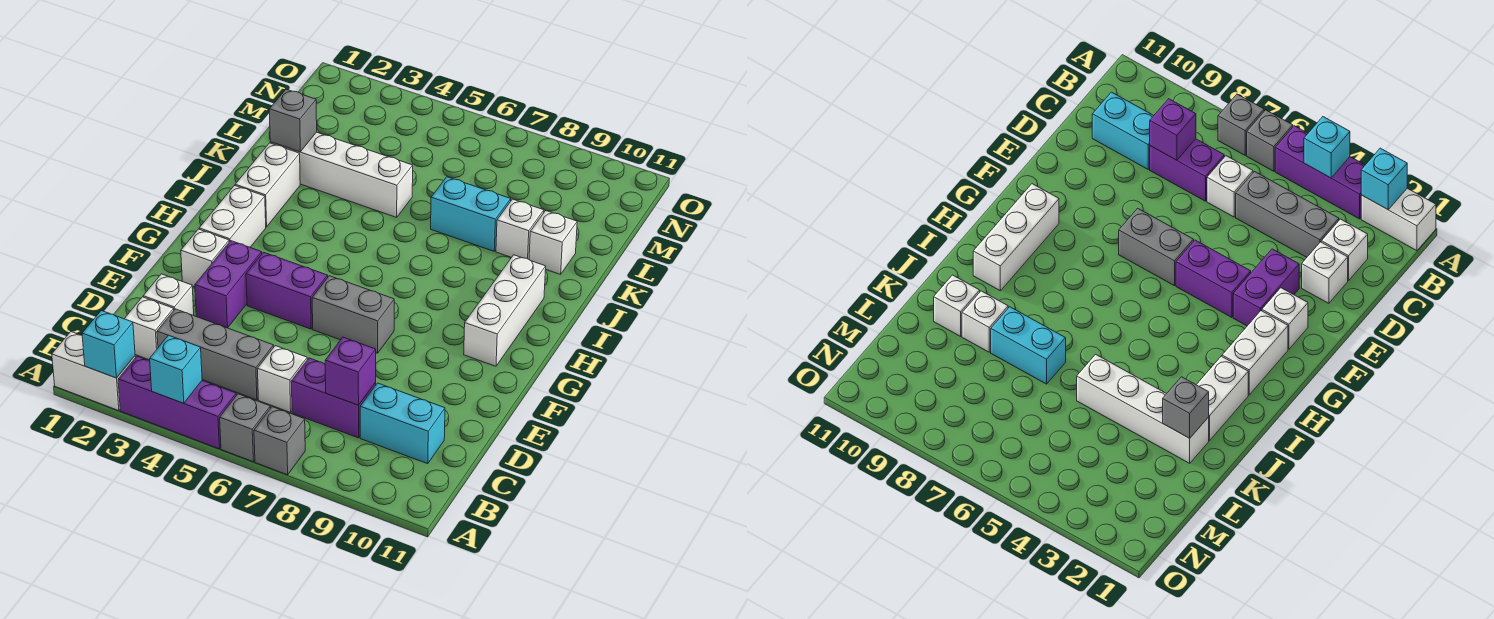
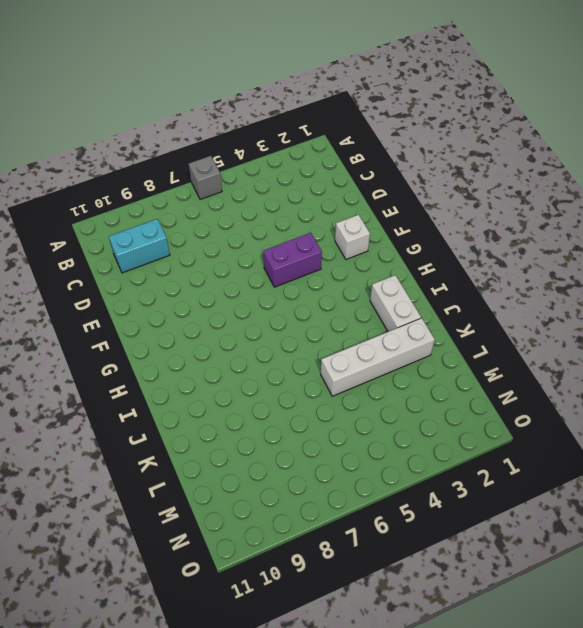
none -> white 1x2 brick [52,332,135,411]
none -> purple 1x3 brick [118,356,236,449]
none -> grey 1x1 brick [254,407,305,475]

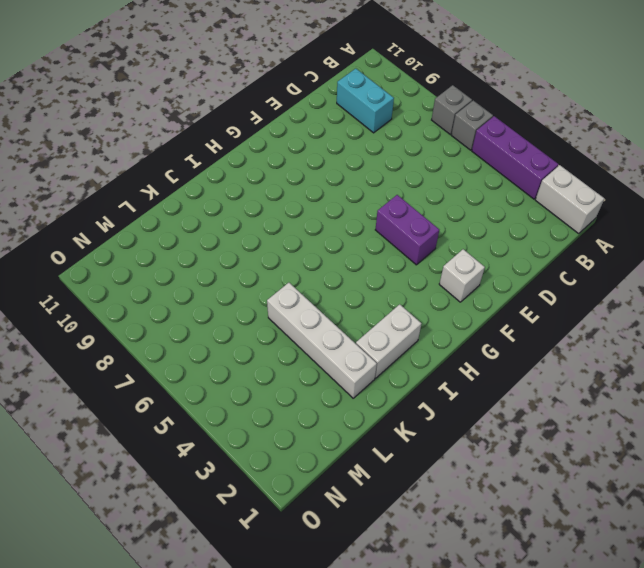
none -> white 1x1 brick [124,297,174,360]
none -> grey 1x3 brick [157,309,274,400]
none -> white 1x1 brick [257,346,307,412]

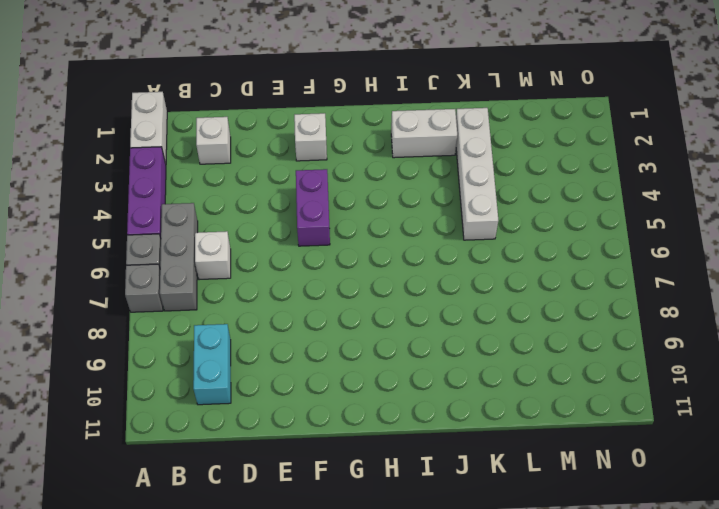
grey 1x3 brick [160,203,198,311] -> grey 1x3 brick moved to [157,309,274,400]
none -> purple 1x2 brick [291,358,376,438]
none -> white 1x1 brick [143,274,194,316]
none -> purple 1x2 brick [195,241,262,328]

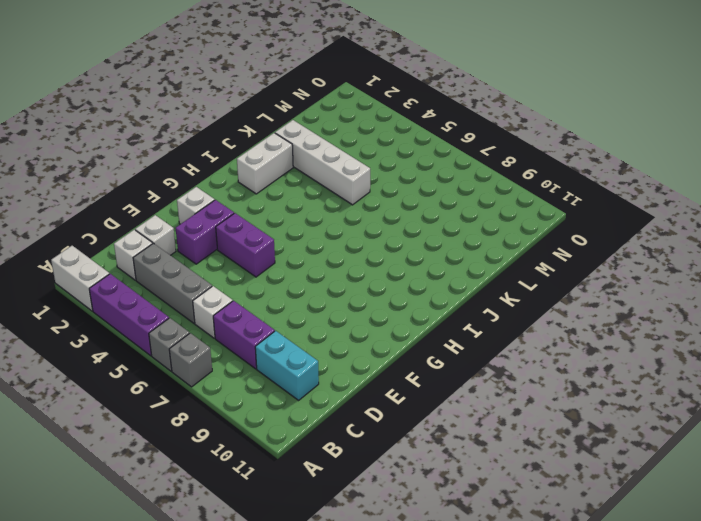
none -> grey 1x2 brick [312,276,394,353]
none -> white 1x2 brick [199,186,266,247]
none -> white 1x3 brick [464,255,546,366]

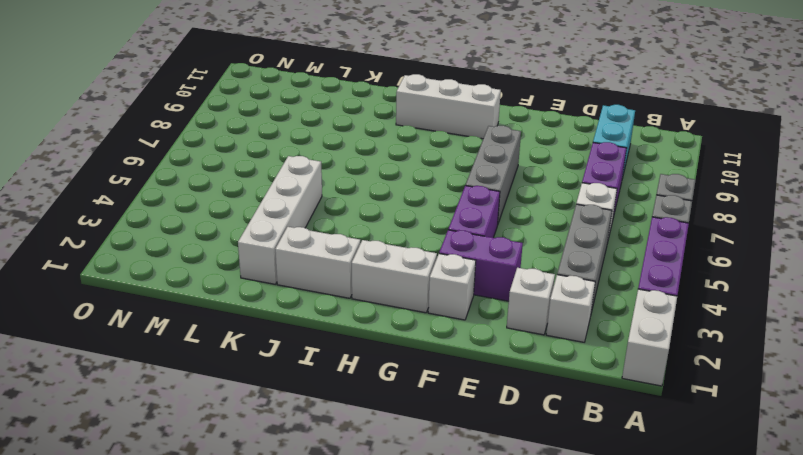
grey 1x3 brick [466,126,521,223] -> grey 1x2 brick [312,276,394,353]
none -> cyan 1x2 brick [431,177,511,251]
none -> white 1x1 brick [496,199,544,259]
none -> white 1x1 brick [529,211,577,274]

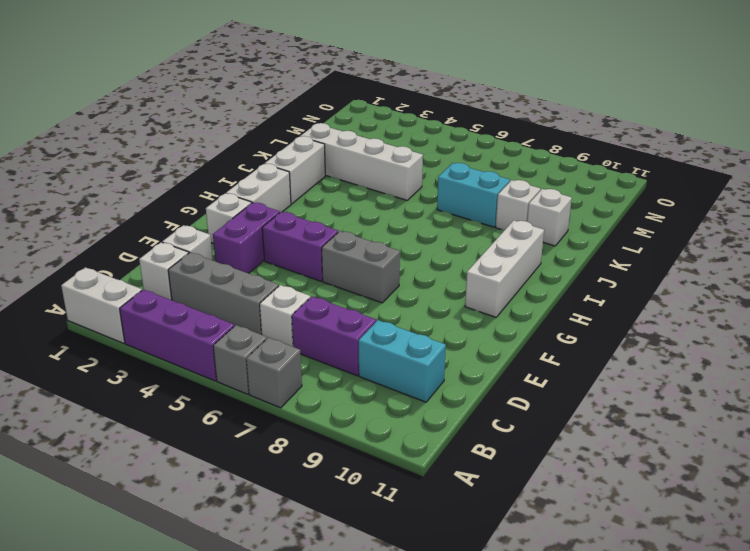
none -> cyan 1x1 brick [82,311,135,378]
none -> cyan 1x1 brick [150,335,202,403]
none -> purple 1x1 brick [325,337,376,405]

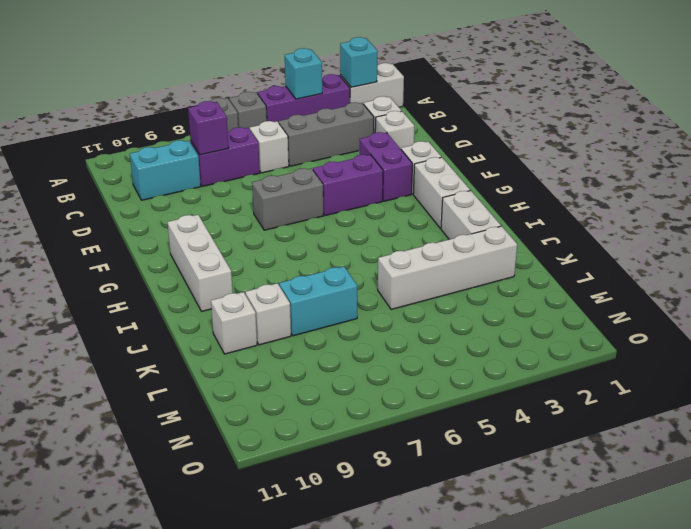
none -> grey 1x1 brick [269,89,317,152]

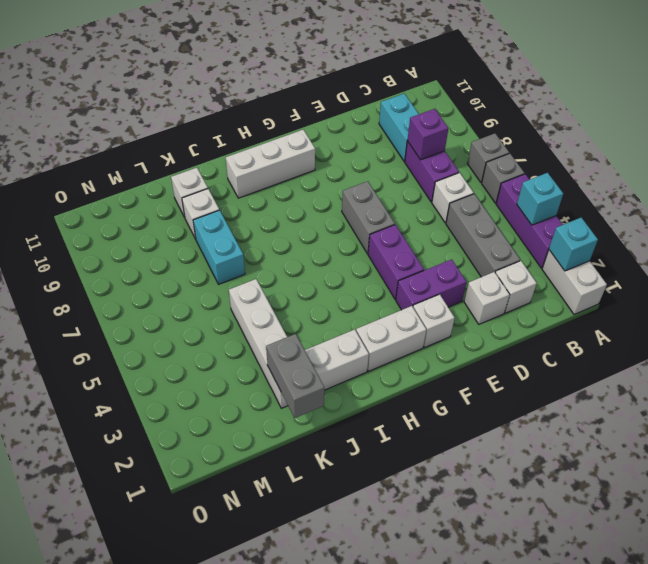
grey 1x2 brick [266,334,324,418] -> grey 1x1 brick [269,89,317,152]

